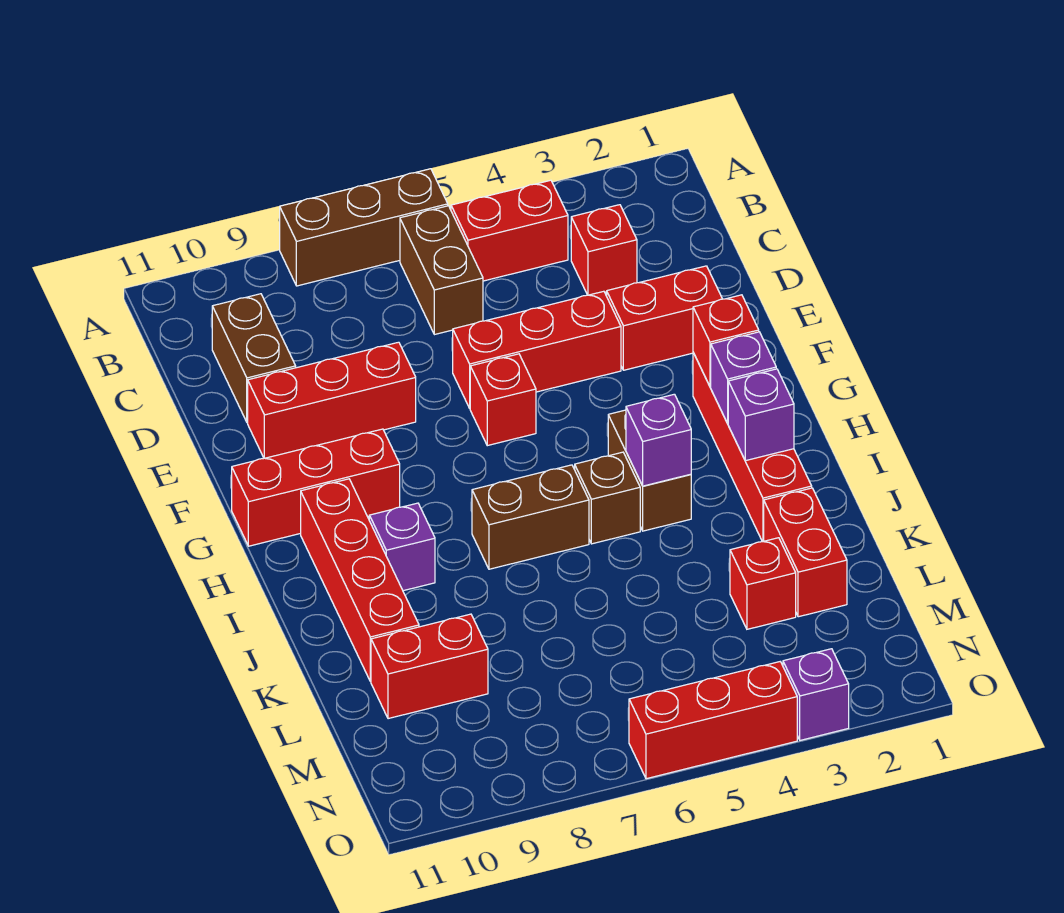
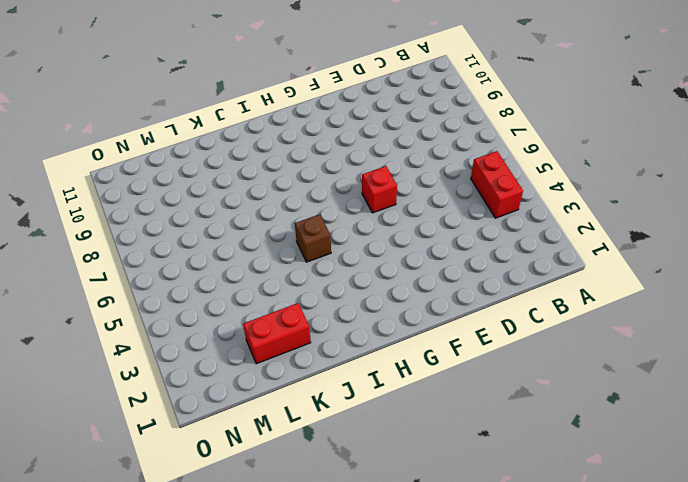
none -> brown 1x3 brick [280,169,448,286]
none -> brown 1x2 brick [400,206,483,335]
none -> red 1x1 brick [571,205,637,295]

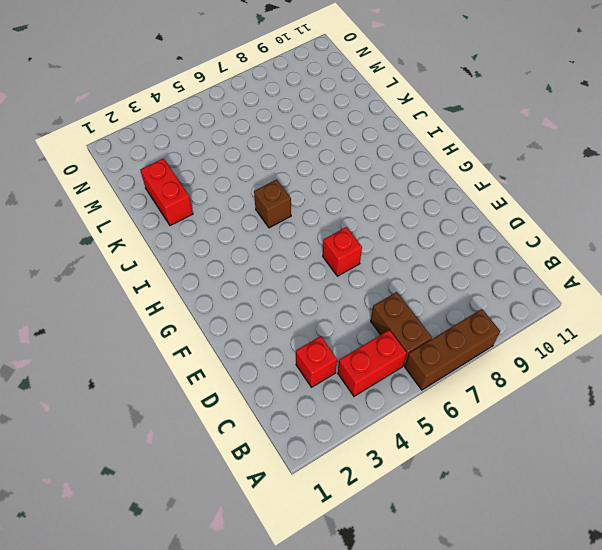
none -> brown 1x2 brick [212,294,296,422]
none -> red 1x2 brick [607,266,722,370]
none -> red 1x3 brick [453,291,621,408]

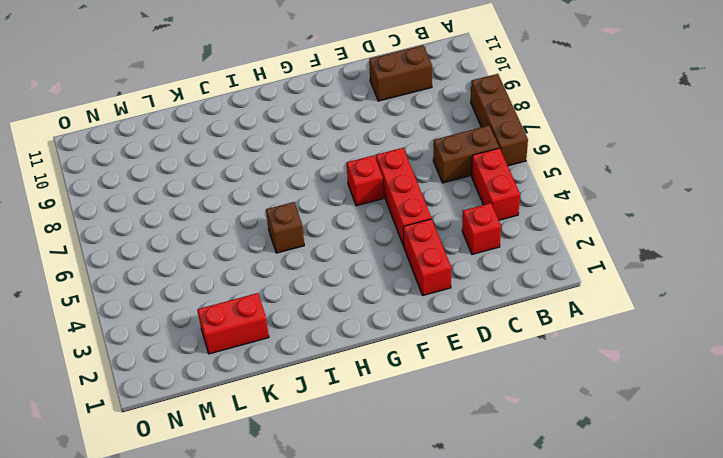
none -> red 1x3 brick [248,342,416,458]
none -> red 1x4 brick [693,353,812,542]
none -> red 1x3 brick [232,429,400,546]

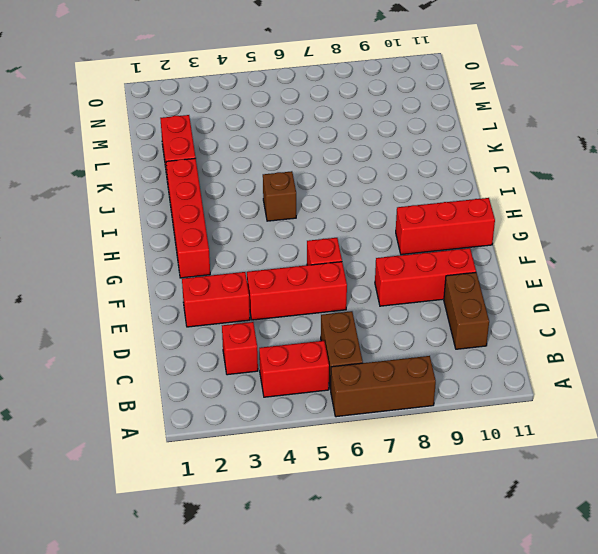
none -> brown 1x2 brick [608,410,691,531]
none -> red 1x4 brick [301,479,419,682]
none -> brown 1x2 brick [472,465,589,569]

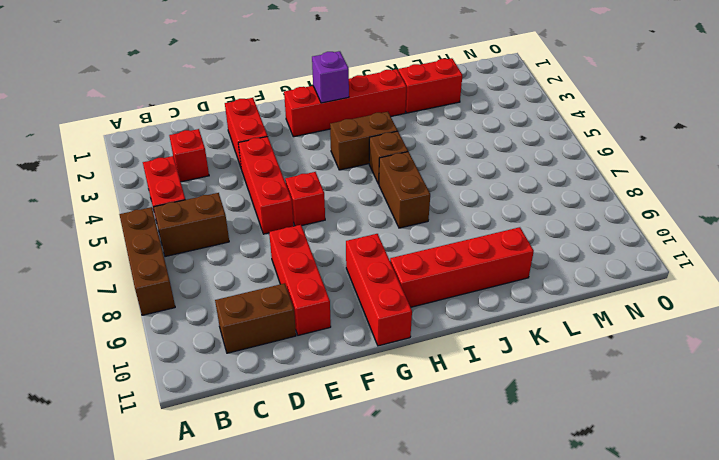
none -> purple 1x1 brick [369,503,435,591]
none -> red 1x1 brick [730,538,796,629]
none -> red 1x2 brick [371,614,488,719]

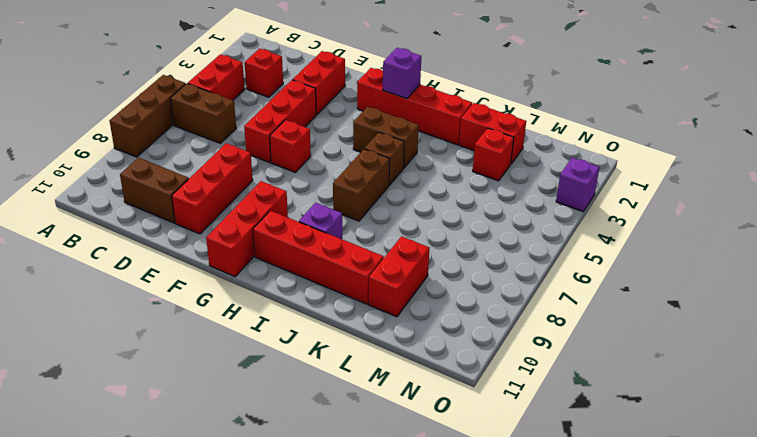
none -> red 1x3 brick [629,662,797,779]
none -> red 1x1 brick [693,295,759,387]
none -> purple 1x1 brick [728,369,794,461]

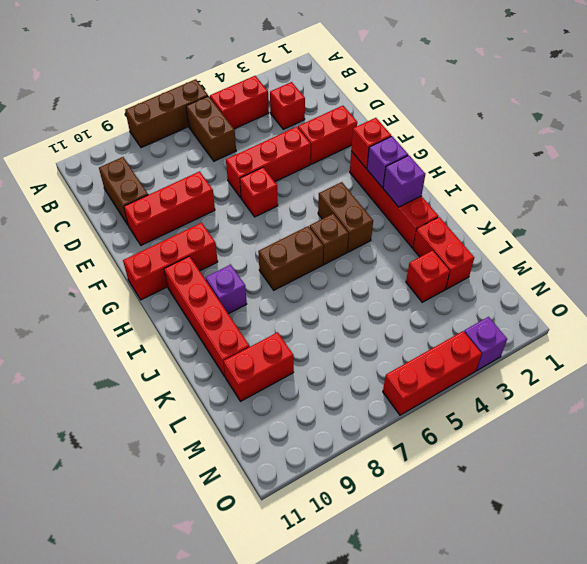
none -> purple 1x1 brick [626,394,691,486]

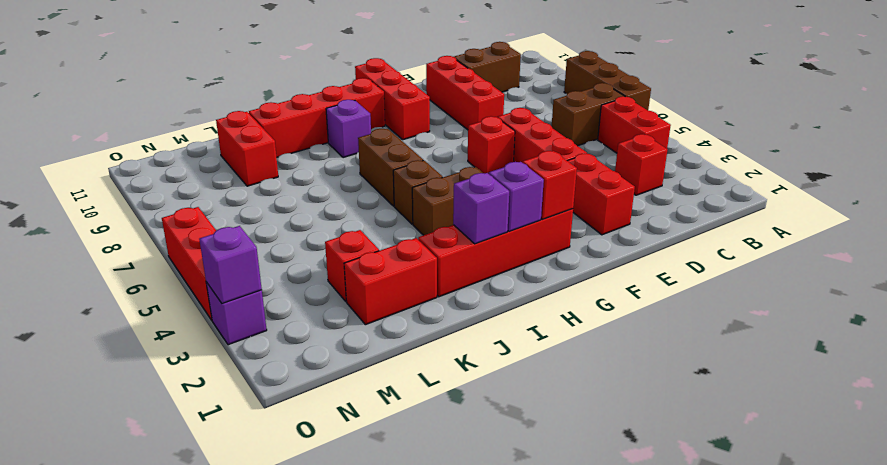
purple 1x1 brick [199,226,262,303] -> purple 1x1 brick moved to [626,394,691,486]

